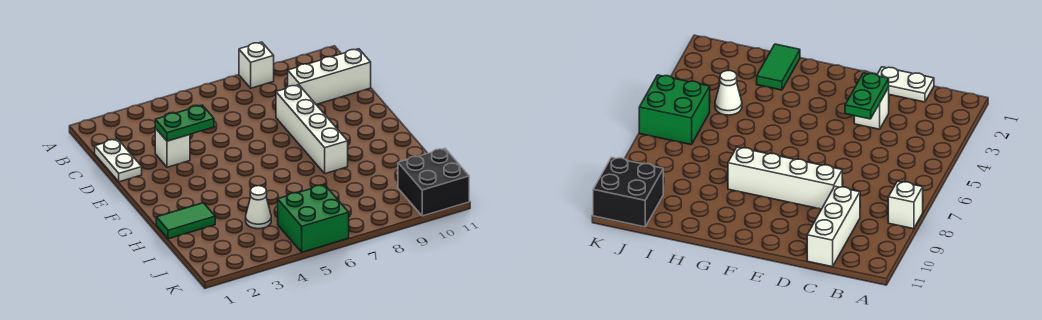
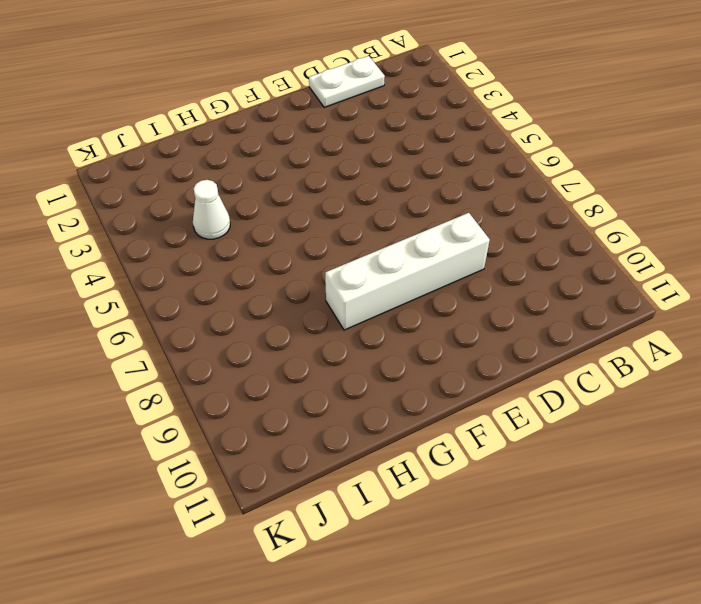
none -> white 1x1 brick [239,42,274,88]
none -> white 1x3 brick [288,49,371,105]

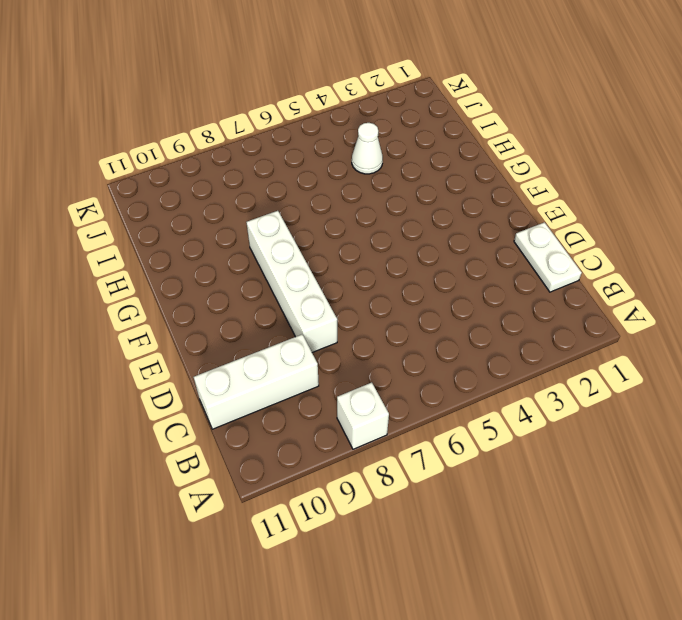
none -> white 1x1 brick [155,128,190,167]
none -> green 1x2 tile [156,203,215,239]

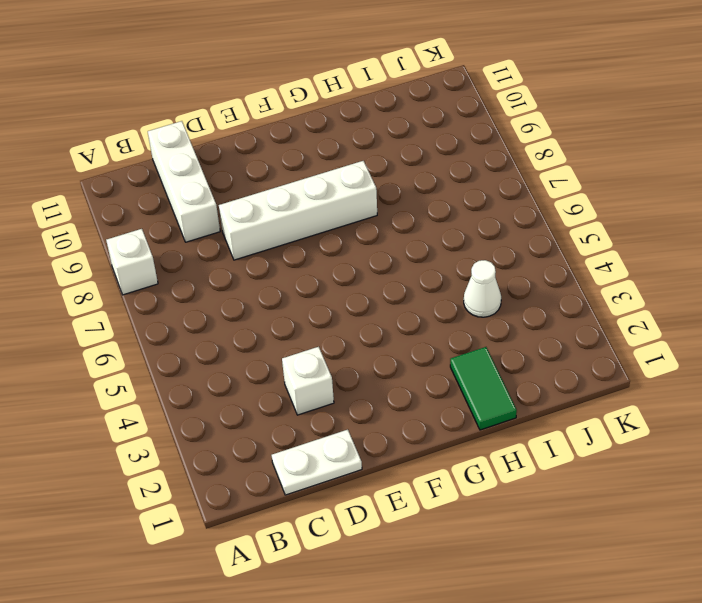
none -> green 2x2 brick [278,185,349,252]
none -> black 2x2 brick [398,148,469,216]

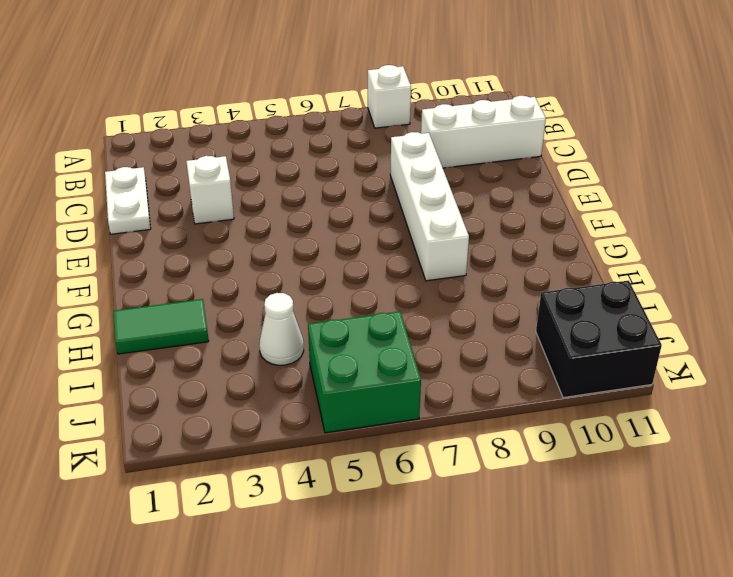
none -> green 1x2 plate [155,105,214,141]

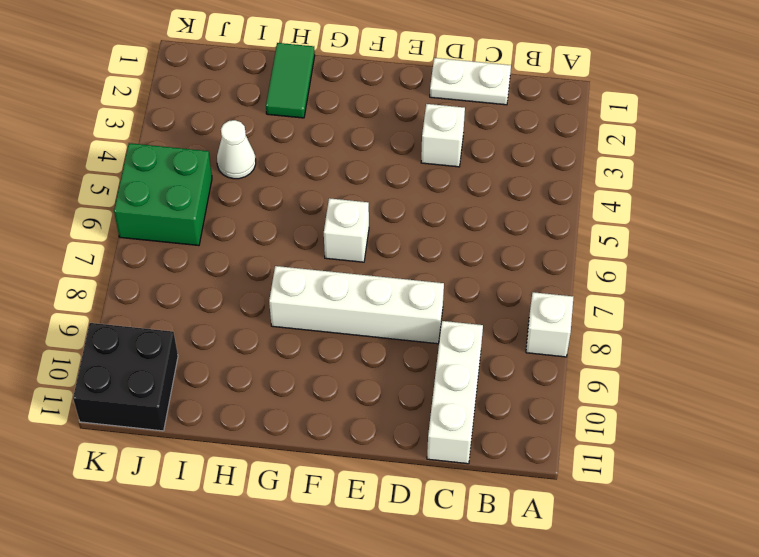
white 1x1 brick [324,198,369,262] -> none
none -> green 1x2 plate [155,105,214,141]

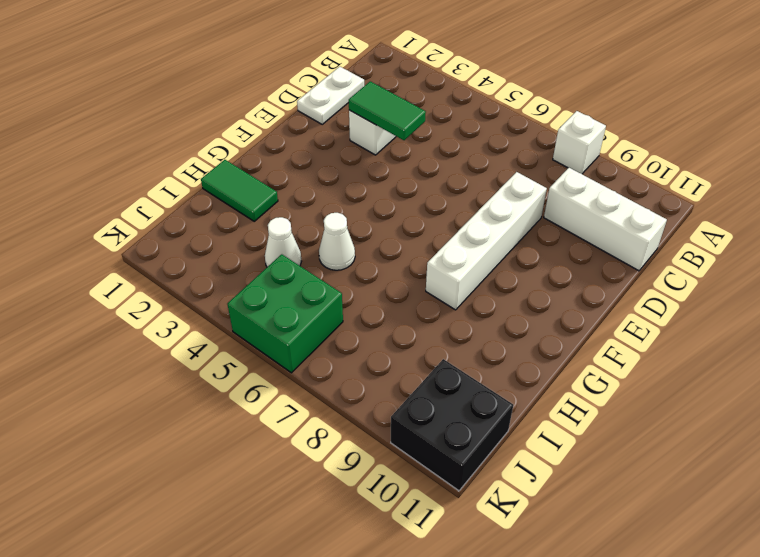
green 1x2 tile [349,81,426,140] -> green 1x2 plate [155,105,214,141]
white 1x1 cone [319,213,355,270] -> none

